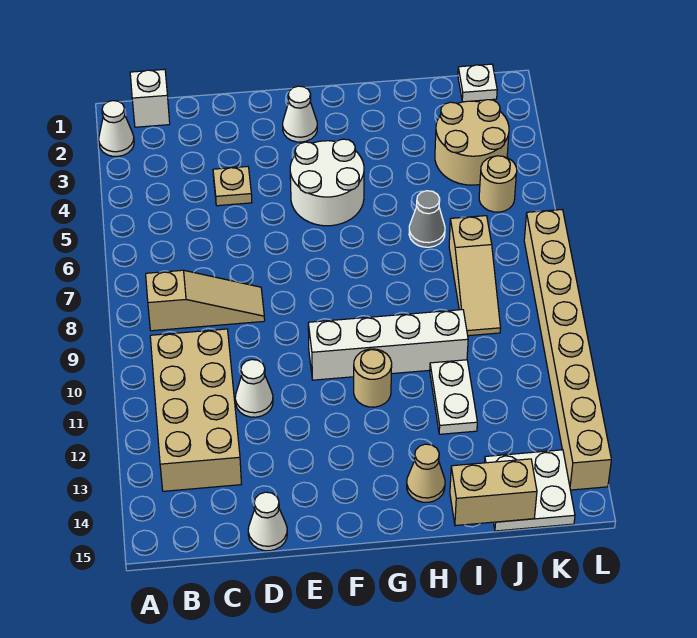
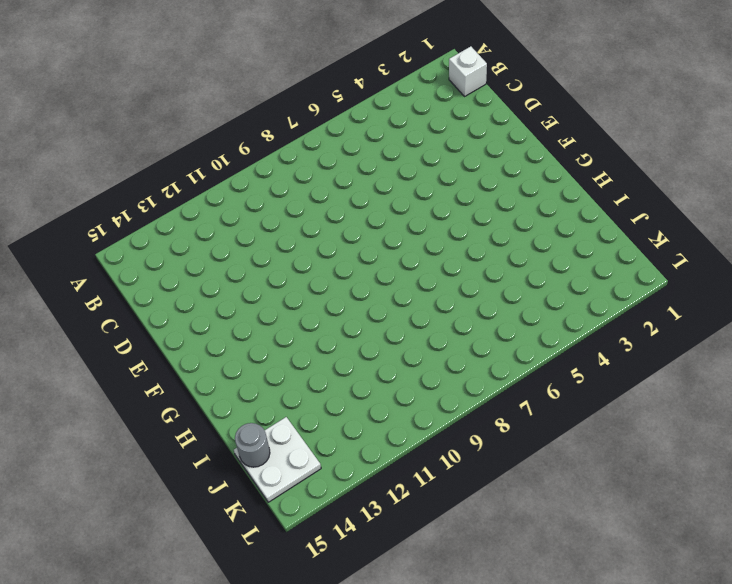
grey 1x1 round brick [235,423,270,467] -> tan 1x2 brick [450,459,537,526]
none -> white 1x1 cone [99,101,134,157]
none -> tan 1x3 slope [146,270,265,331]
none -> tan 2x4 brick [150,329,241,491]

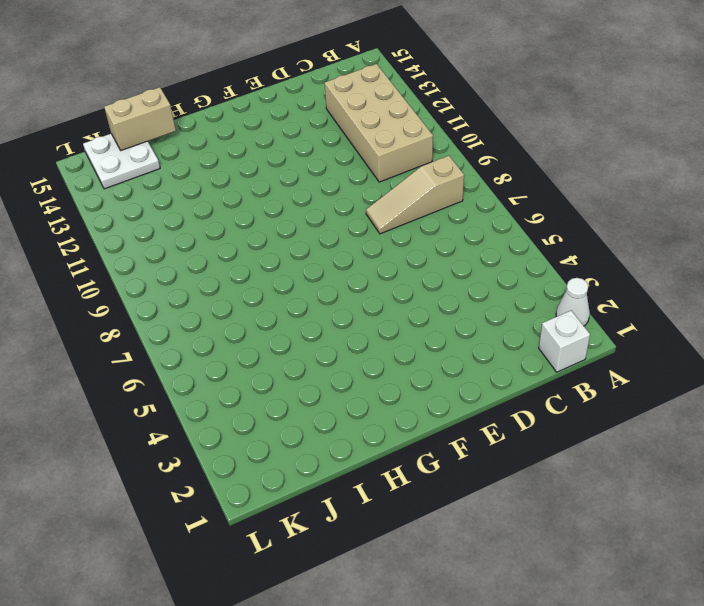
none -> tan 1x1 plate [213,167,252,206]
none -> white 1x1 cone [235,360,273,417]
none -> white 1x1 cone [248,492,287,551]

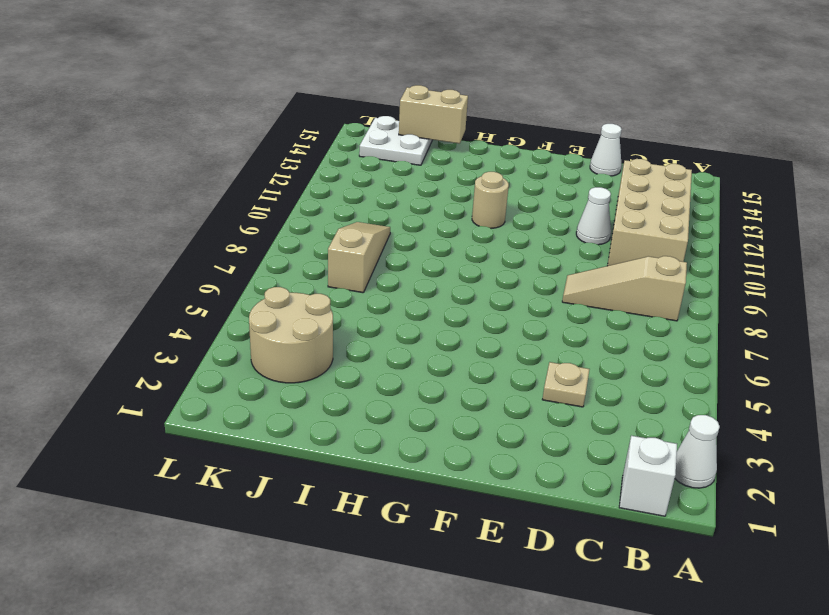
none -> white 1x1 cone [283,86,317,142]
none -> white 2x2 round brick [290,139,364,226]
none -> white 1x4 brick [308,310,468,380]

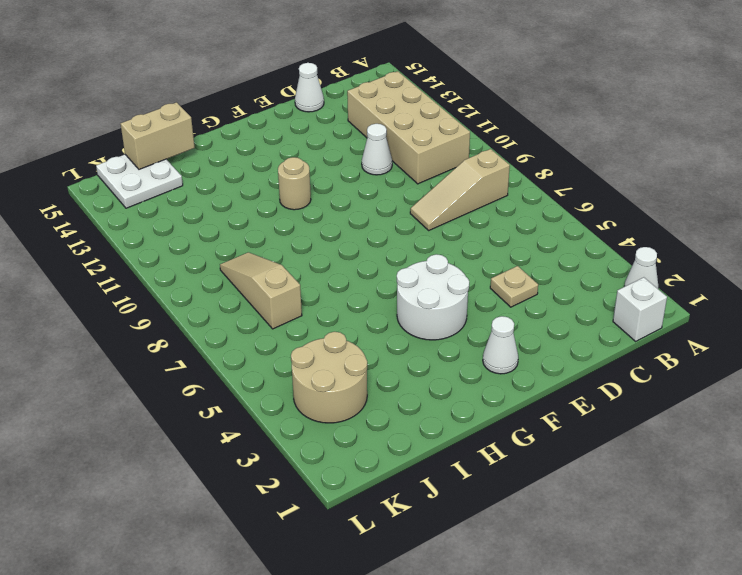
none -> white 1x4 brick [308,310,468,380]
none -> tan 1x1 cone [407,444,445,502]
none -> grey 1x1 cone [409,191,445,247]

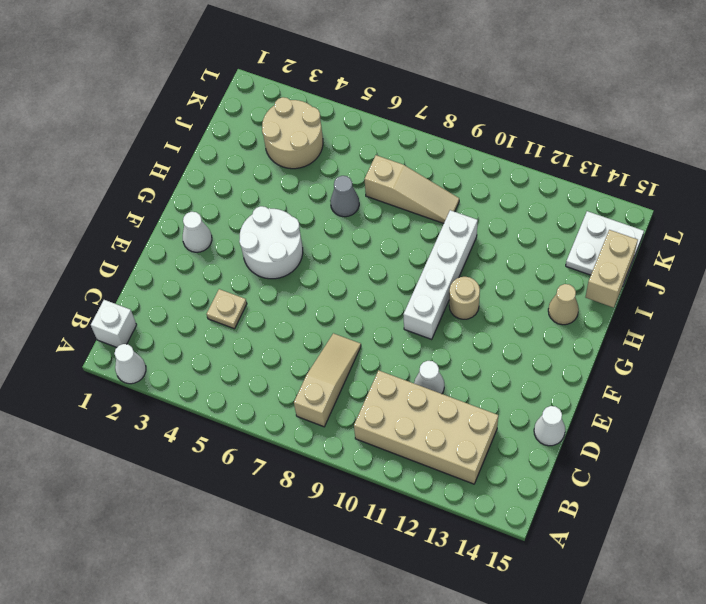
none -> white 1x2 plate [430,360,477,434]
none -> white 1x1 plate [458,64,497,102]
none -> tan 1x1 round brick [479,156,517,212]

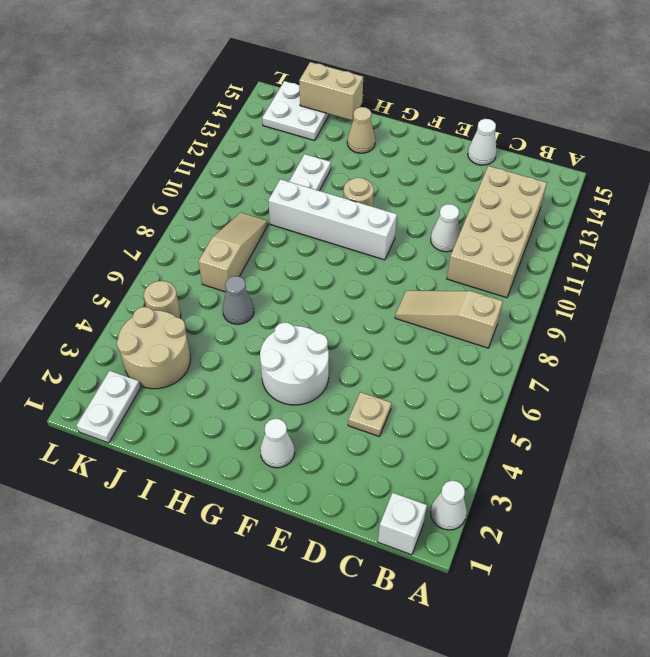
white 1x2 plate [76,371,141,443] -> white 1x1 plate [458,64,497,102]
none -> tan 1x8 brick [524,210,611,490]

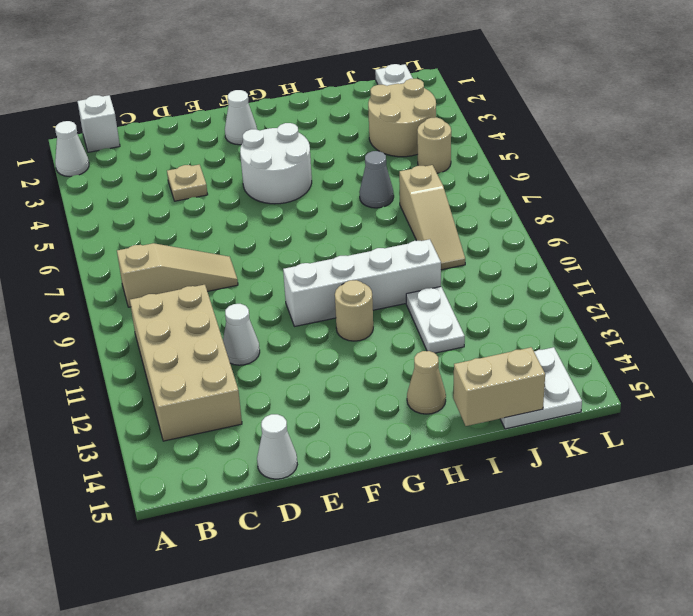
none -> tan 1x8 brick [524,210,611,490]

